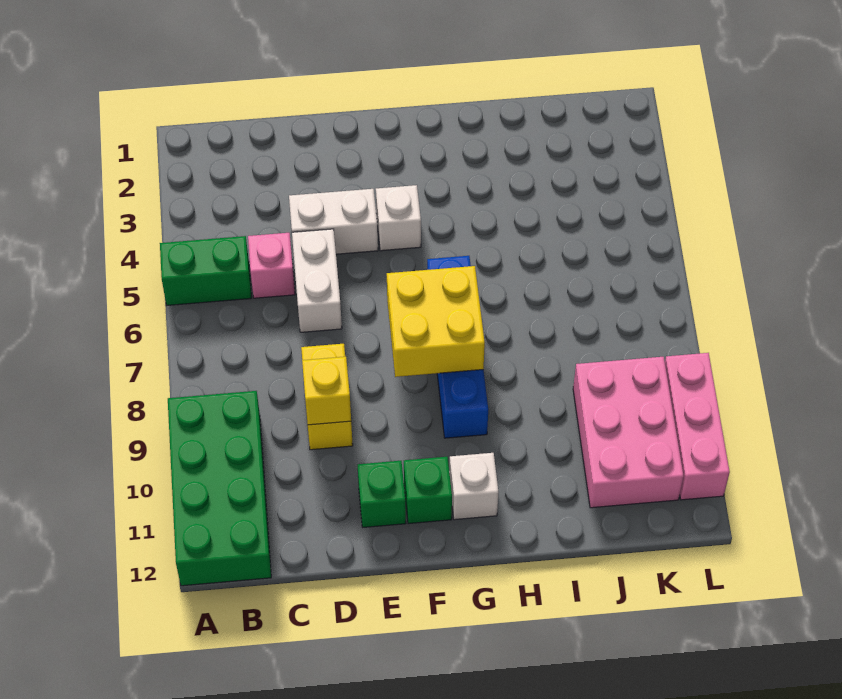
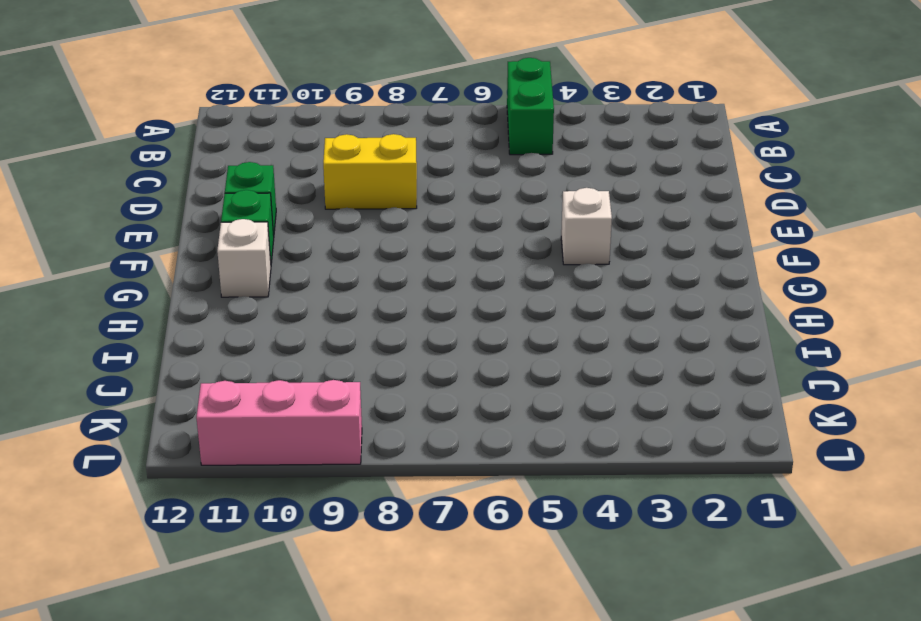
none -> green 2x4 brick [168,391,271,586]
none -> pink 1x1 brick [248,233,295,298]
none -> white 1x2 brick [289,189,378,254]

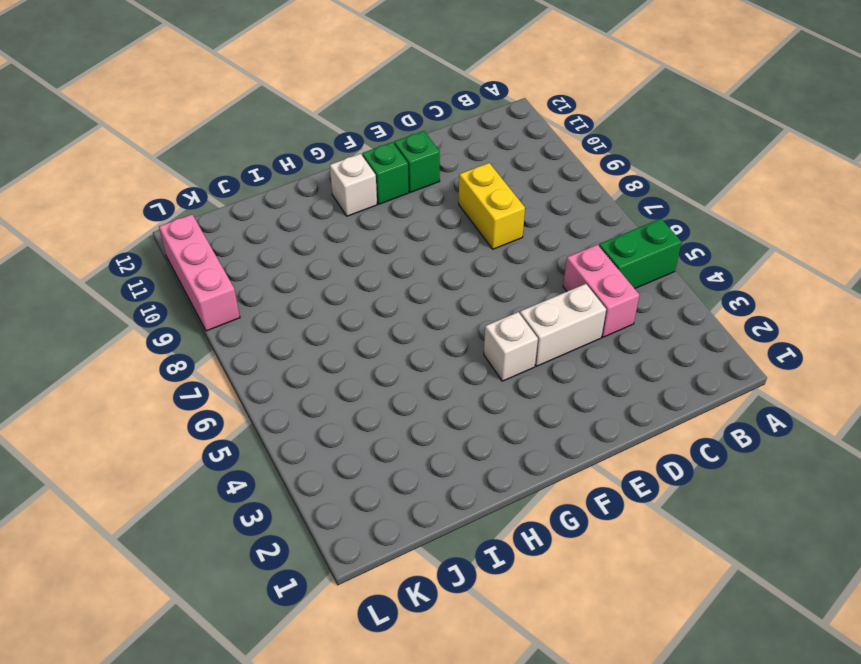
pink 1x2 brick [563,245,639,337] -> pink 1x1 brick [248,233,295,298]
none -> green 2x4 brick [168,391,271,586]
none -> white 1x2 brick [292,229,342,332]
none -> blue 1x4 brick [427,256,488,438]

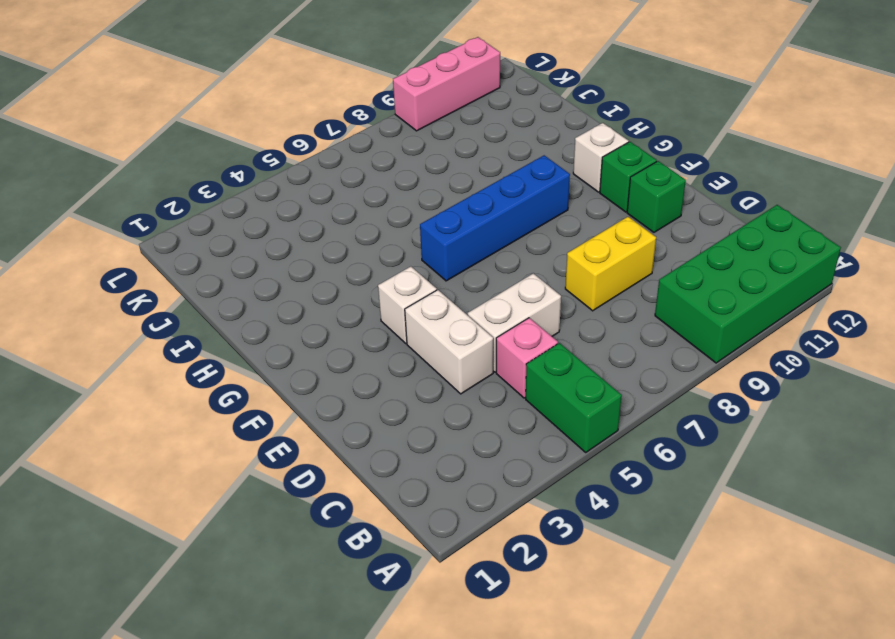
none -> pink 2x3 brick [573,357,684,508]
none -> yellow 1x1 brick [302,357,351,425]
none -> yellow 2x2 brick [387,266,485,377]

